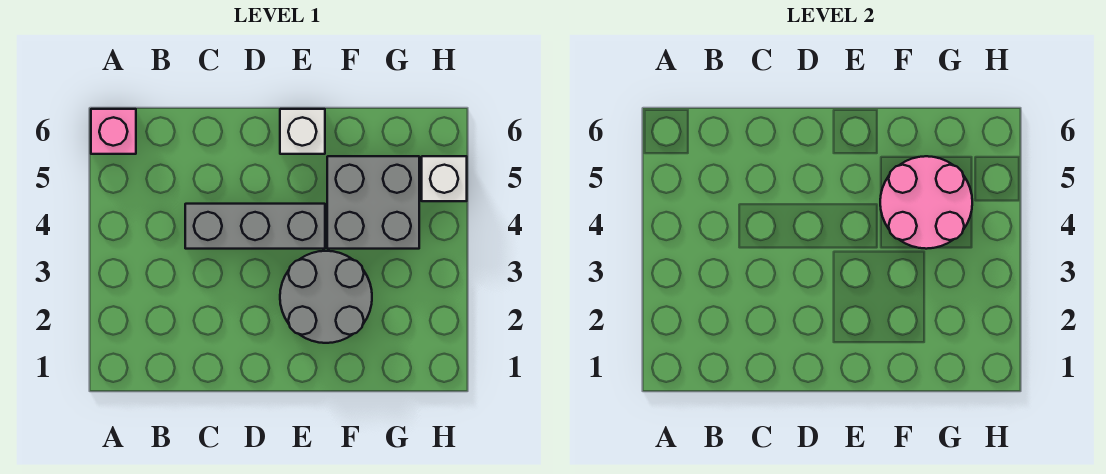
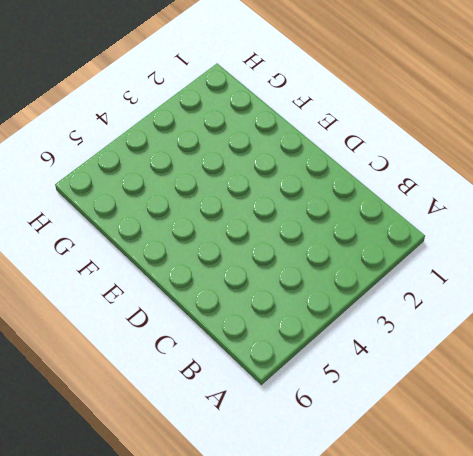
none -> pink 1x1 brick [91,109,136,154]
none -> grey 1x3 brick [185,204,325,249]

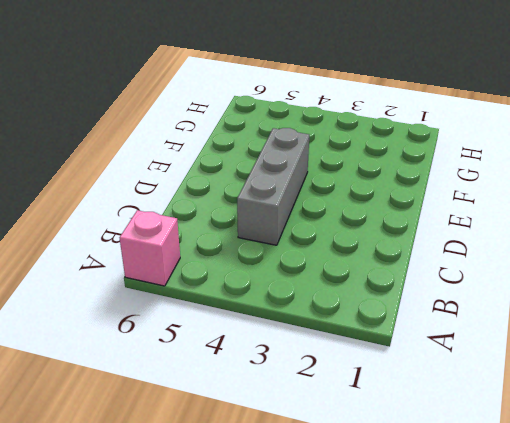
none -> grey 2x2 round brick [280,251,372,343]
none -> white 1x1 brick [280,109,325,154]

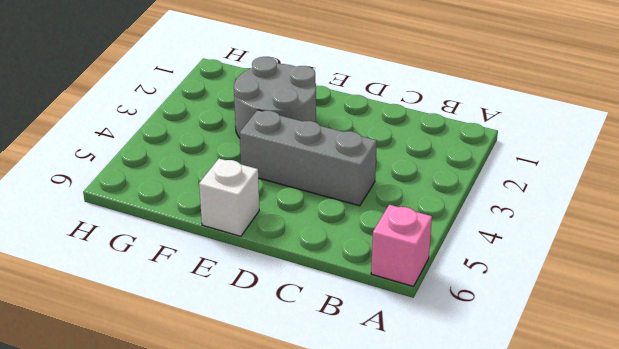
none -> grey 2x2 brick [327,156,419,249]
none -> white 1x1 brick [422,156,467,201]

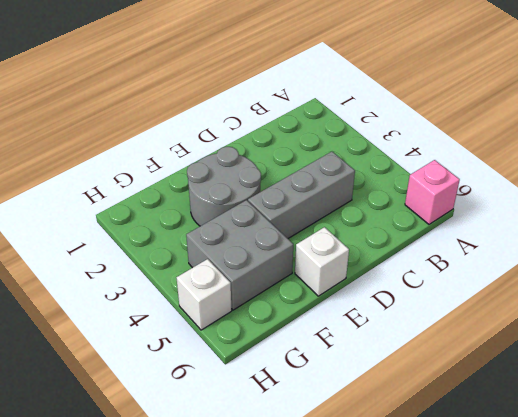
none -> pink 2x2 round brick [880,156,972,249]

